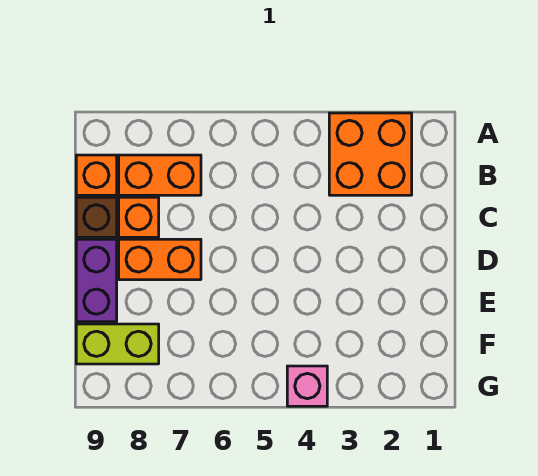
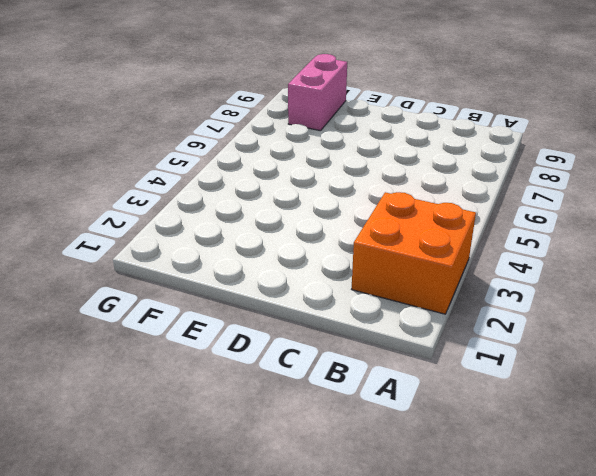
pink 1x2 brick [288,54,347,131] -> lime 1x2 brick [76,324,159,364]
none -> orange 1x2 brick [119,155,201,195]
none -> orange 1x1 brick [76,155,117,195]

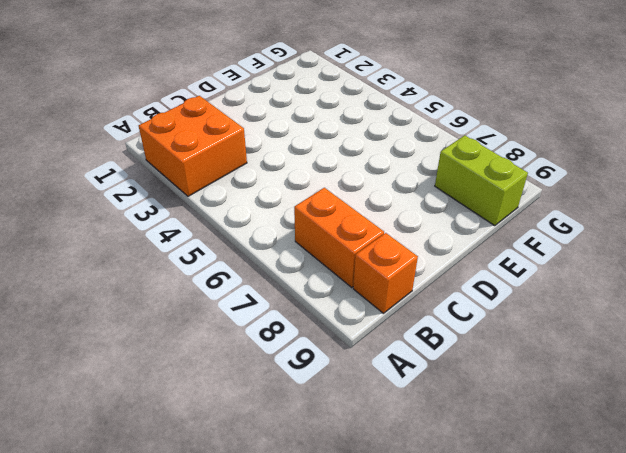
none -> orange 1x1 brick [119,197,159,237]
none -> brown 1x1 brick [76,197,117,237]

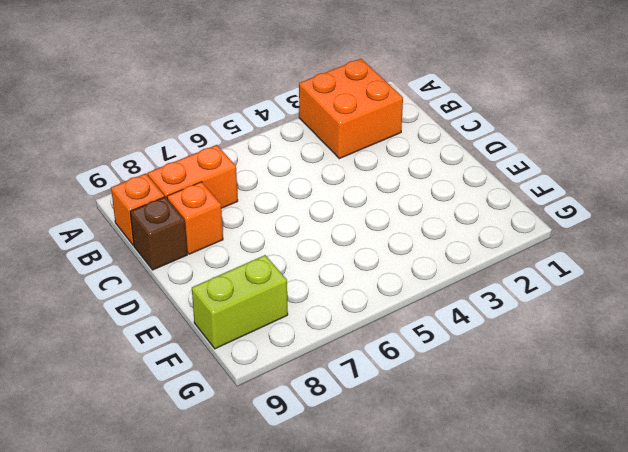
none -> orange 1x2 brick [119,239,201,280]
none -> purple 1x2 brick [76,239,117,322]

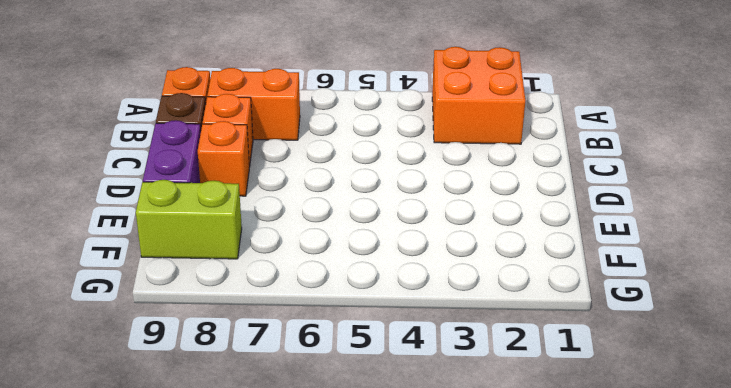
orange 1x1 brick [198,121,249,196] -> orange 1x2 brick [119,239,201,280]
none -> pink 1x1 brick [287,366,327,406]

